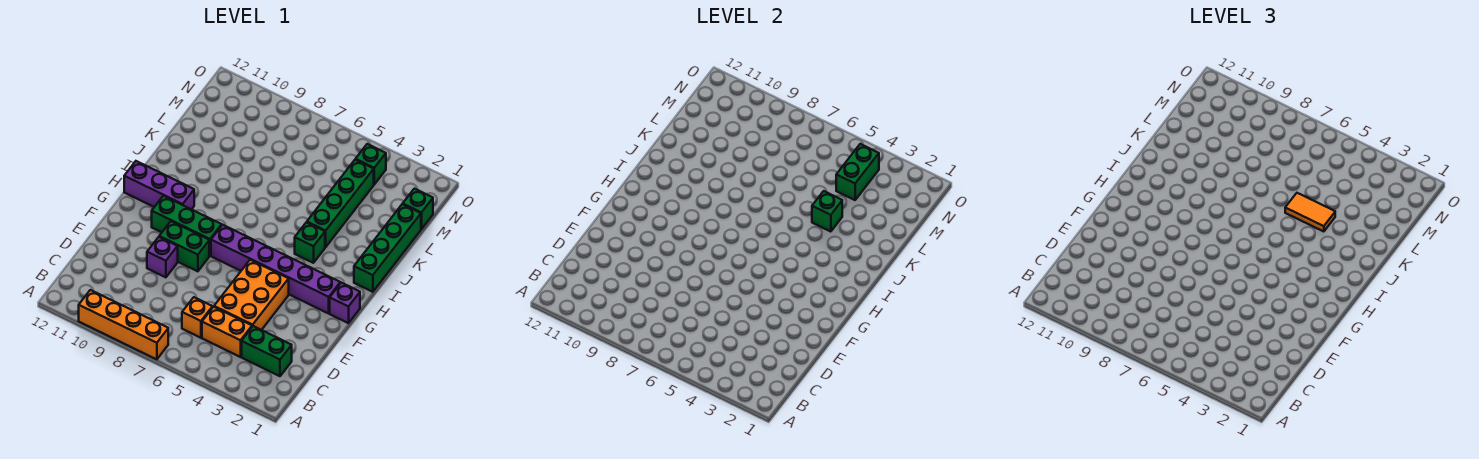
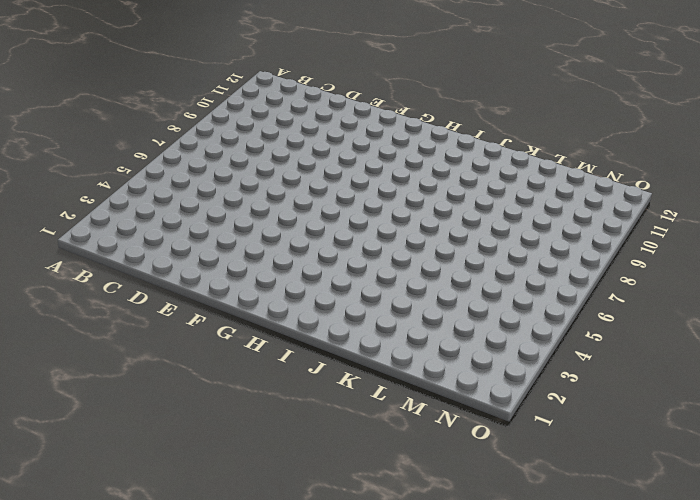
none -> orange 1x4 brick [79,290,168,359]
none -> green 1x2 brick [242,326,292,376]
none -> orange 1x2 brick [202,307,252,357]

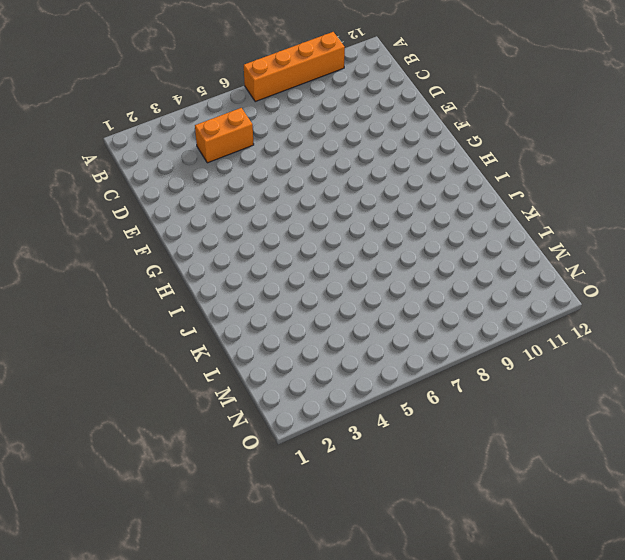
none -> green 1x2 brick [242,326,292,376]
none -> orange 1x1 brick [182,297,213,338]
none -> orange 2x3 brick [214,260,289,330]

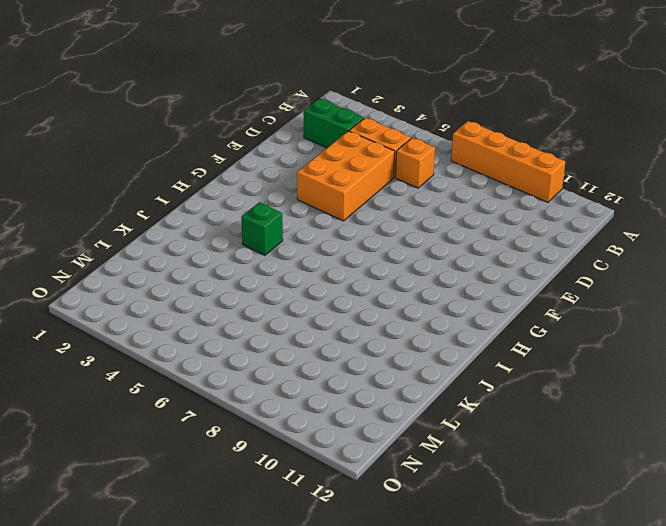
none -> purple 1x1 brick [147,237,178,277]
none -> green 1x2 brick [159,221,209,271]
none -> purple 1x1 brick [330,283,360,323]

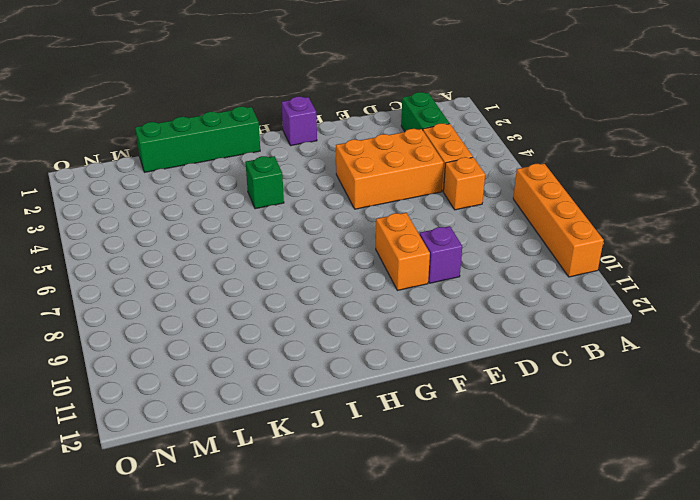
orange 1x2 brick [376,213,430,291] -> green 1x2 brick [159,221,209,271]
none -> purple 1x6 brick [211,225,340,313]
none -> green 1x3 brick [152,196,222,256]
none -> purple 1x3 brick [124,161,194,209]

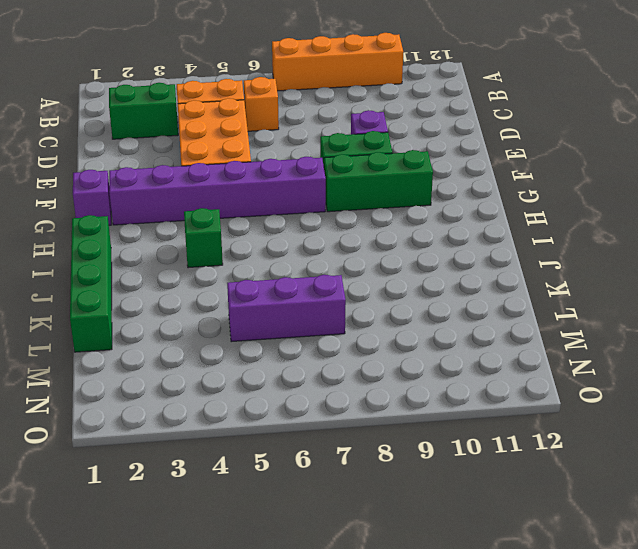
purple 1x3 brick [227,275,346,342] -> purple 1x3 brick moved to [124,161,194,209]
none -> green 1x4 brick [307,160,374,247]
none -> green 1x1 brick [403,189,433,229]
none -> green 1x1 brick [356,144,386,184]

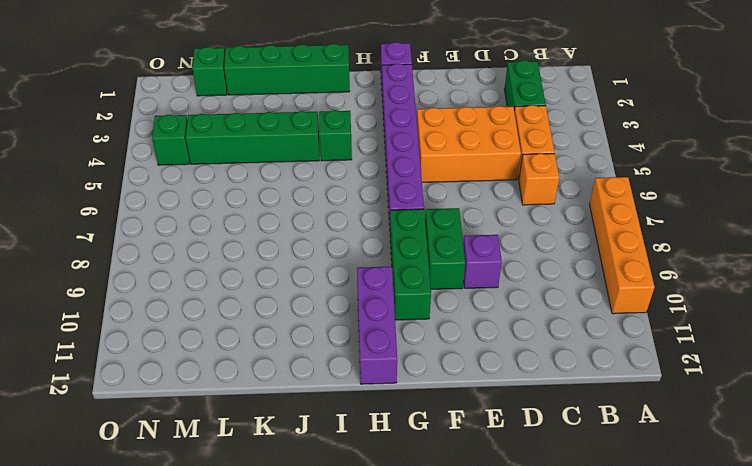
none -> green 1x1 brick [812,191,842,232]
none -> green 1x2 brick [836,144,879,200]
none -> orange 1x2 tile [1285,193,1335,232]

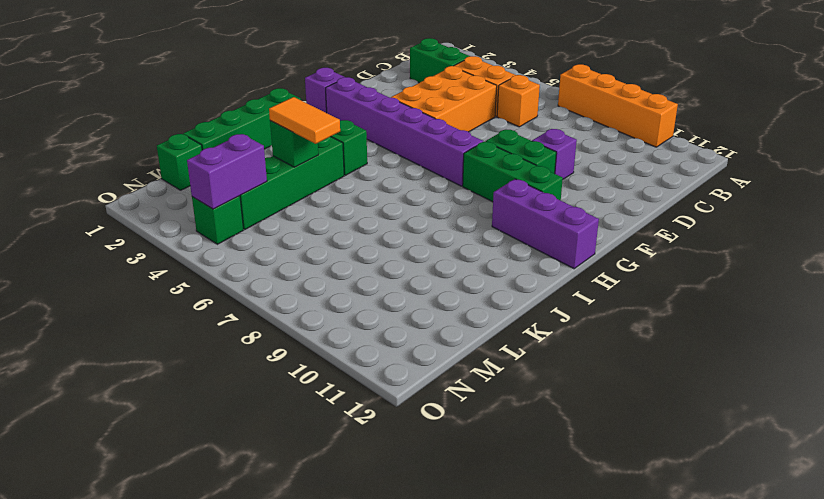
purple 1x2 brick [187,134,267,209] -> green 1x2 brick [836,144,879,200]

